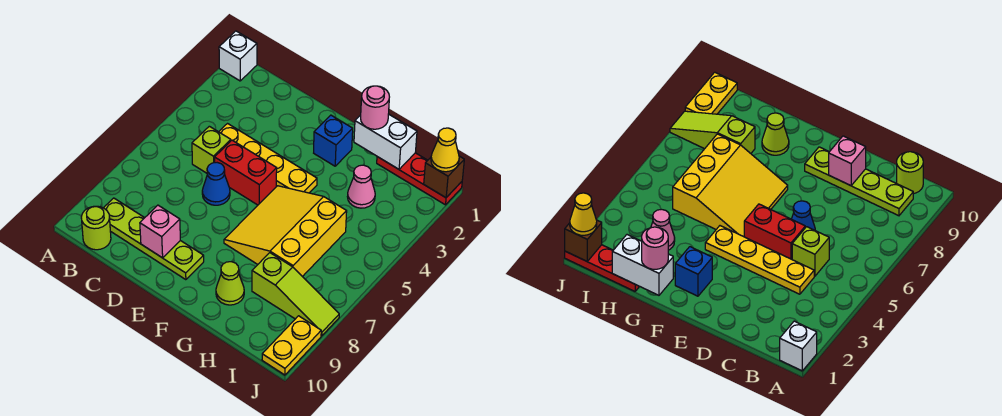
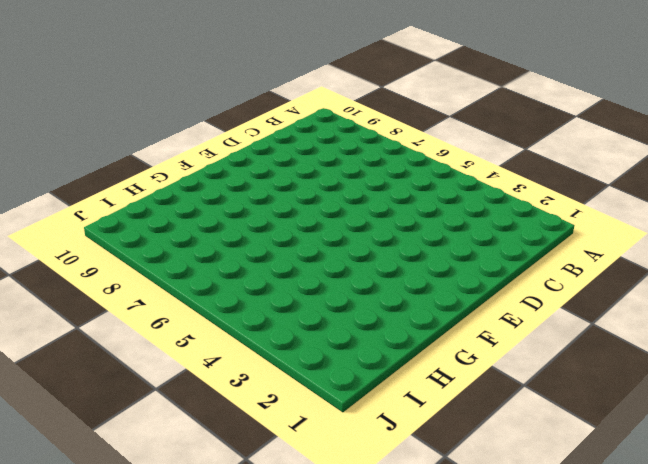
none -> white 1x1 brick [219,31,257,81]
none -> lime 1x4 plate [104,198,204,280]
none -> lime 1x1 round brick [81,206,111,250]

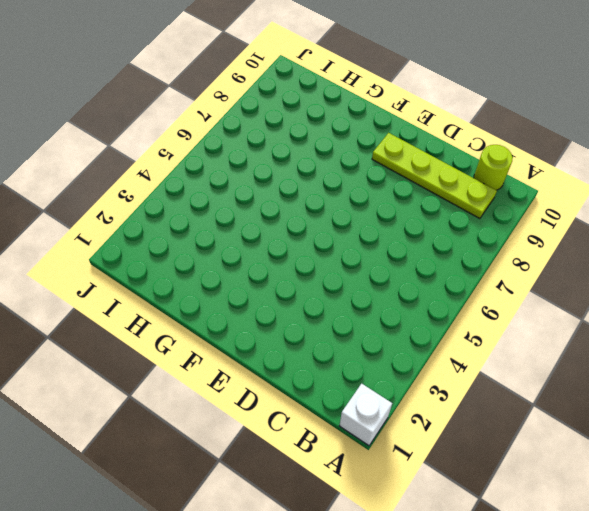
none -> yellow 1x4 plate [219,124,317,193]
none -> lime 1x1 brick [192,126,231,173]
none -> red 1x2 brick [215,140,277,205]

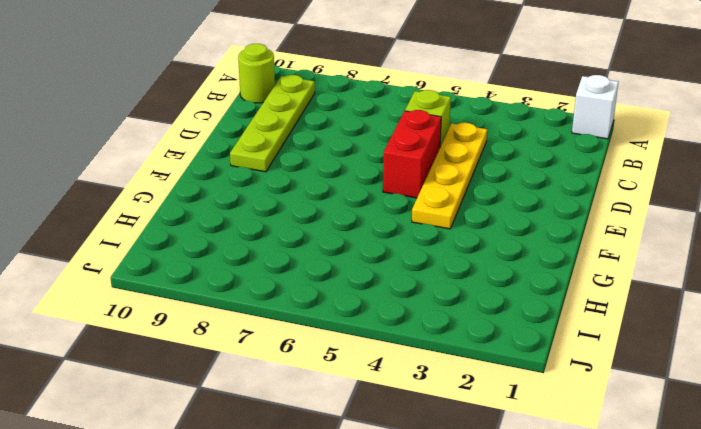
none -> blue 1x1 cone [202,163,230,205]
none -> blue 1x1 brick [314,115,353,166]
none -> yellow 3x3 slope [224,186,347,277]

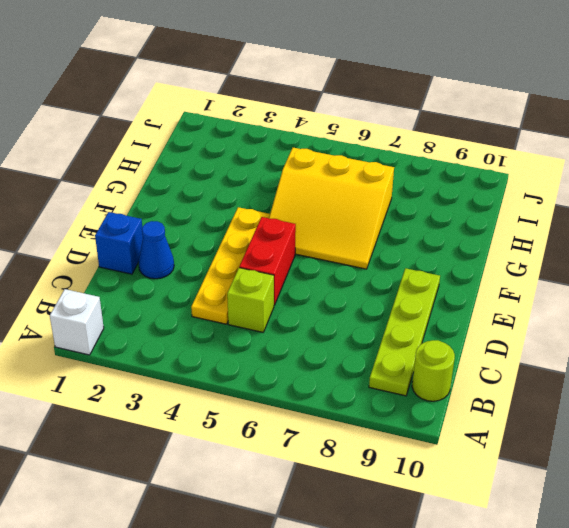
blue 1x1 brick [95,212,143,274] -> blue 1x1 brick moved to [314,115,353,166]
blue 1x1 cone [138,221,174,279] -> blue 1x1 cone moved to [202,163,230,205]
none -> lime 1x1 cone [216,262,244,305]
none -> red 1x3 plate [377,153,462,205]
none -> pink 1x1 cone [347,165,375,208]

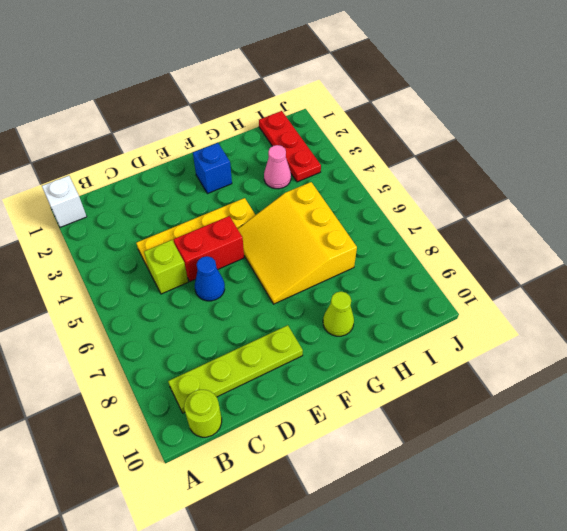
red 1x3 plate [259,111,321,182] -> red 1x3 plate turned to [377,153,462,205]
none -> lime 1x3 slope [252,253,339,336]
none -> yellow 1x2 plate [262,316,321,375]
none -> pink 1x1 brick [140,205,180,258]

